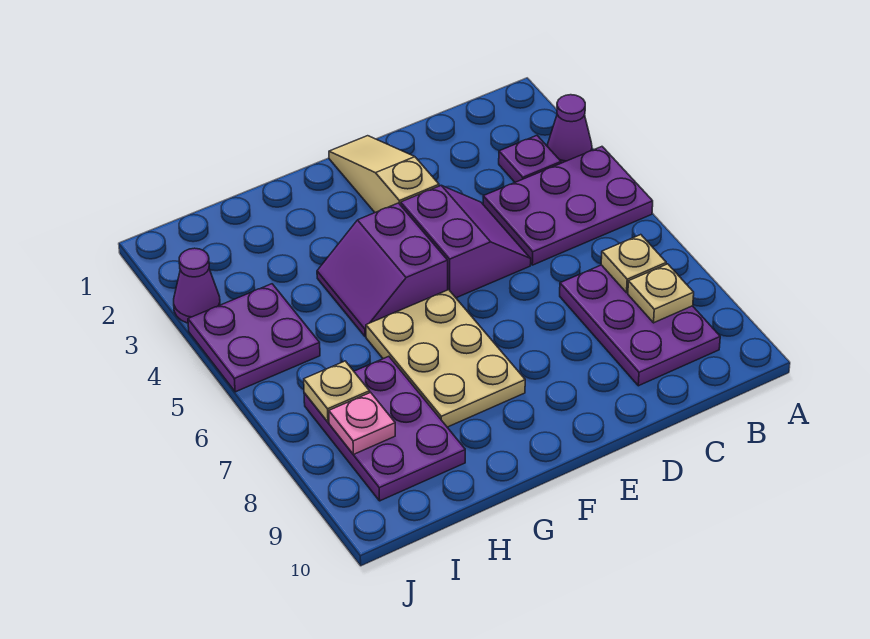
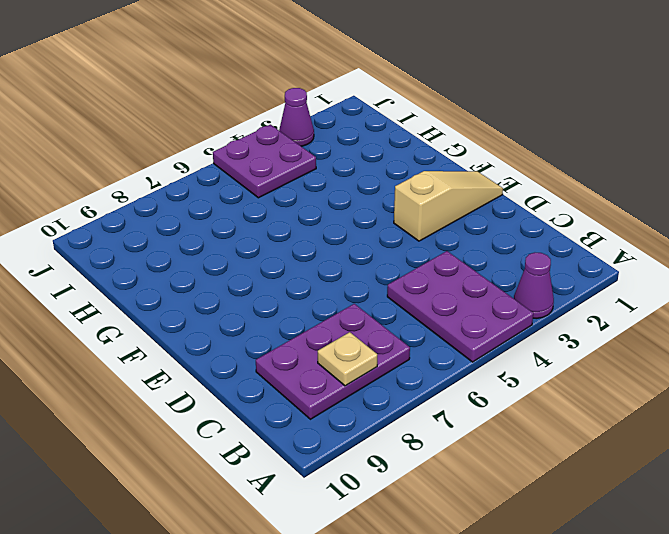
none -> purple 1x1 plate [499,136,561,182]
none -> purple 2x2 slope [401,186,531,298]
none -> purple 2x2 slope [317,203,448,336]

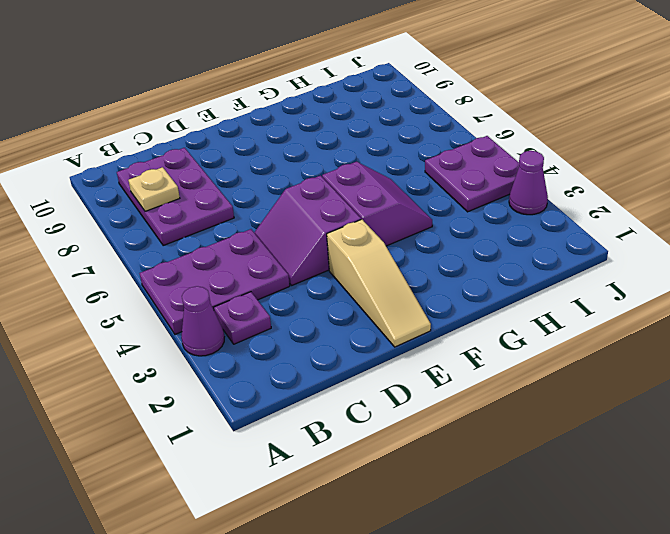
none -> tan 2x3 plate [366,290,525,427]
none -> purple 2x3 plate [304,356,465,501]
none -> tan 1x1 plate [601,235,666,293]

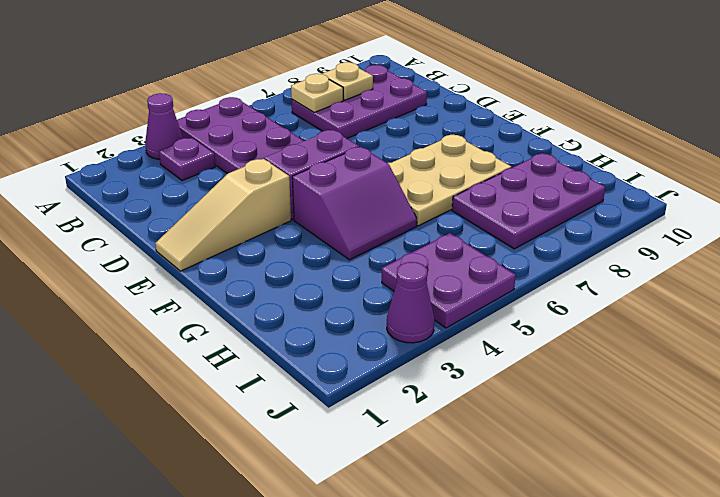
none -> tan 1x1 plate [304,361,370,422]
none -> pink 1x1 plate [329,392,395,454]

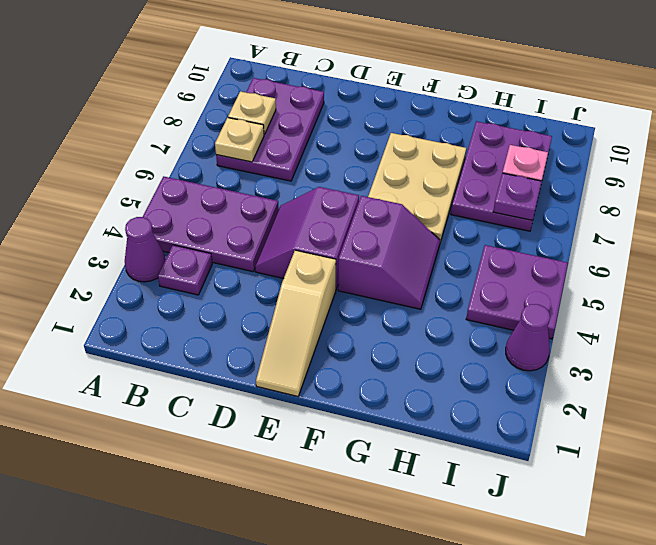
purple 1x1 plate [493,173,542,220] -> tan 1x1 plate [304,361,370,422]

